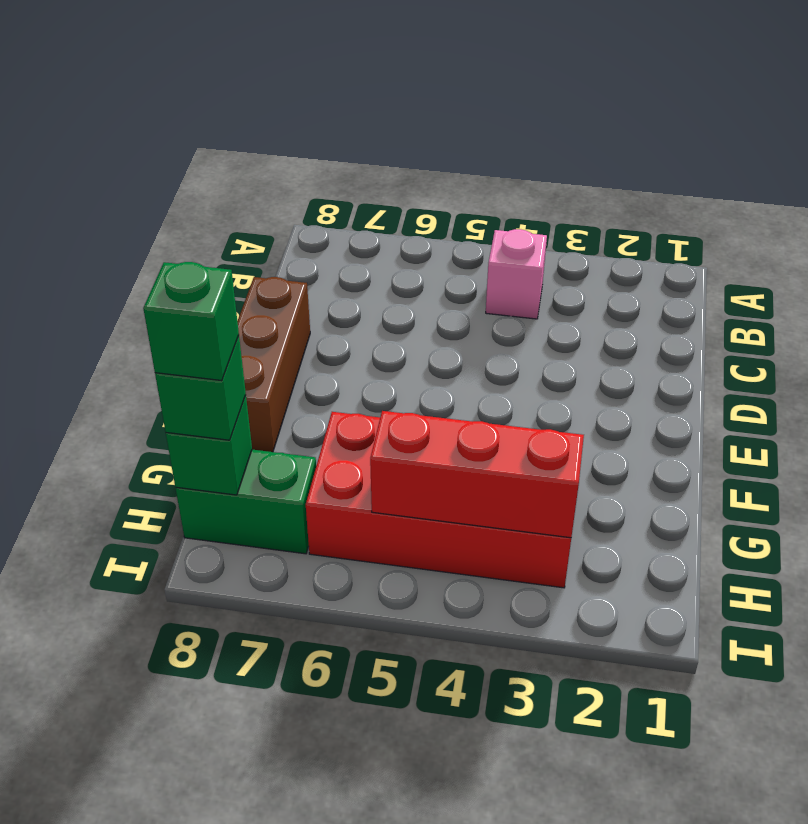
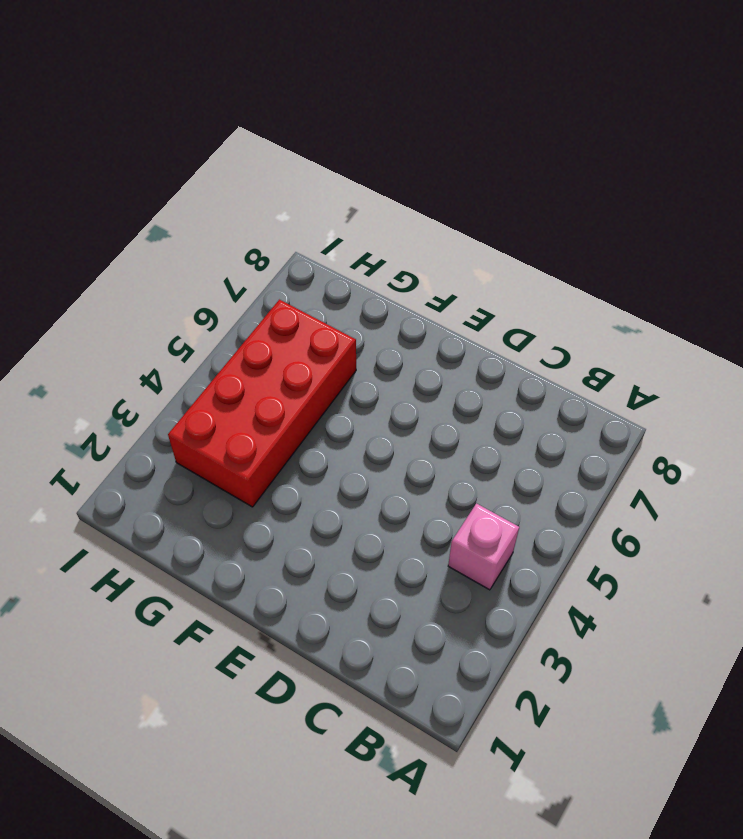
none -> brown 1x3 brick [237,277,310,452]
none -> green 1x2 brick [176,450,316,554]

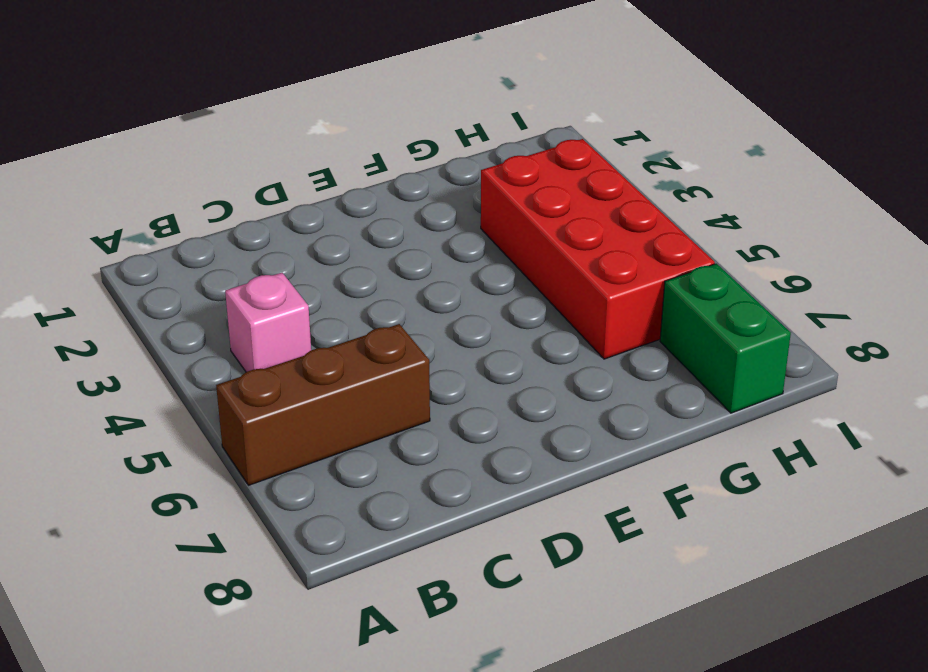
brown 1x3 brick [216,324,430,485] -> brown 1x3 brick moved to [237,277,310,452]
none -> red 1x3 brick [370,411,584,538]
none -> green 1x1 brick [166,395,252,495]

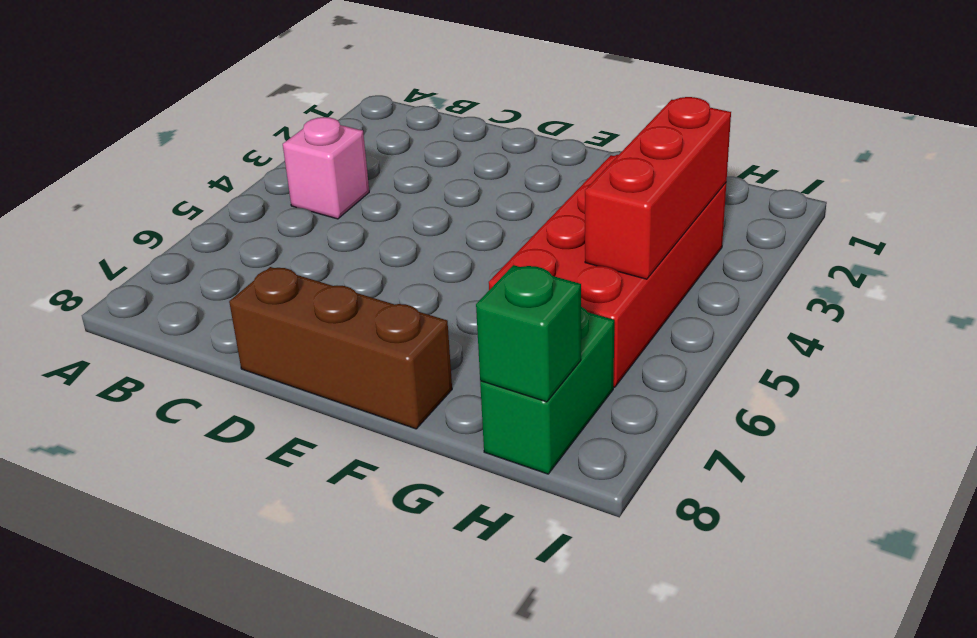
none -> green 1x1 brick [155,336,246,440]
none -> green 1x1 brick [143,262,239,381]

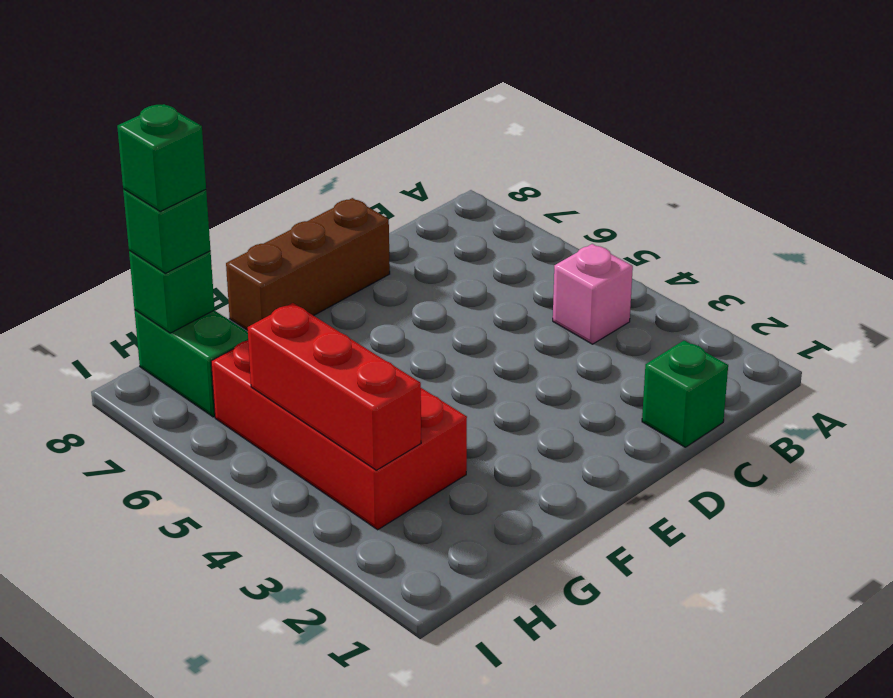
green 1x1 brick [642,340,728,447] -> none

